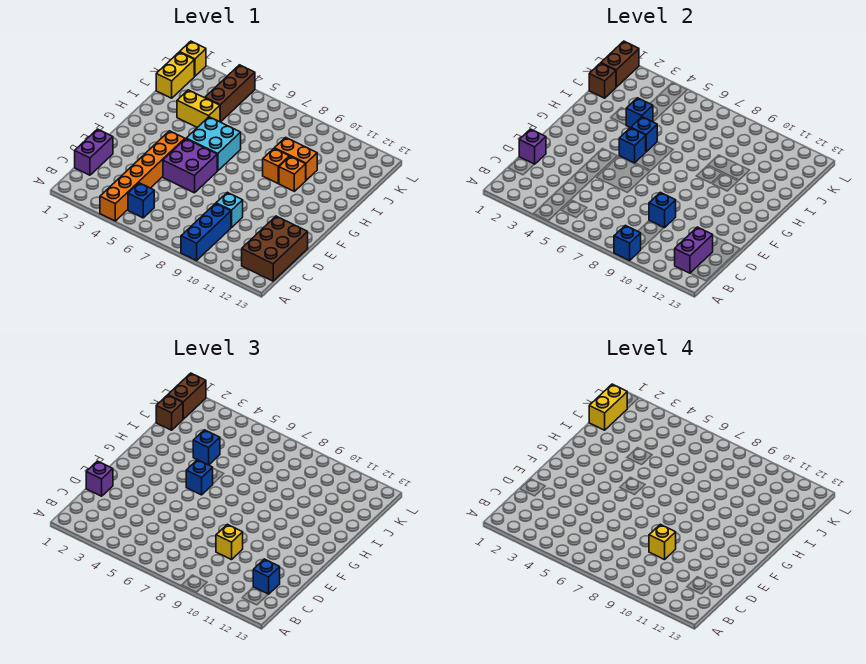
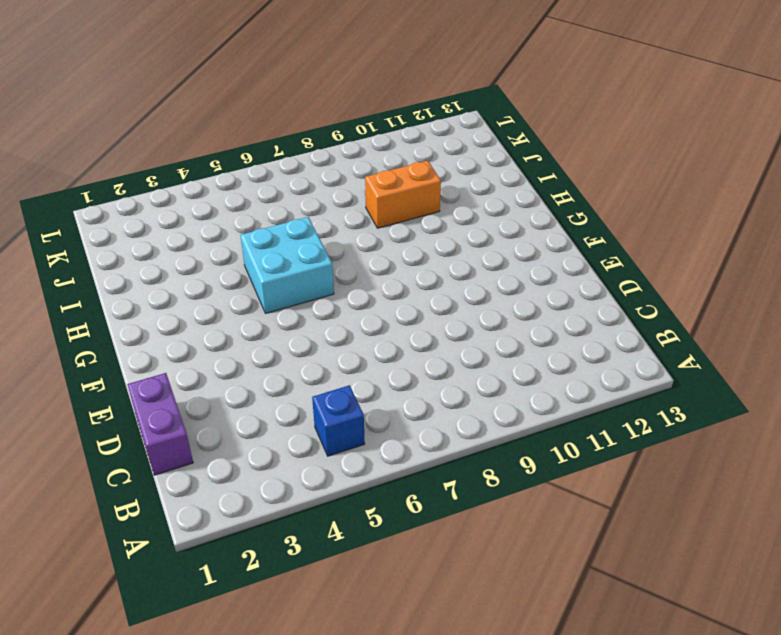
none -> orange 1x6 brick [100,131,185,221]
none -> blue 1x3 brick [181,203,231,261]
none -> brown 2x3 brick [242,216,308,281]
none -> cyan 1x1 brick [216,192,243,228]

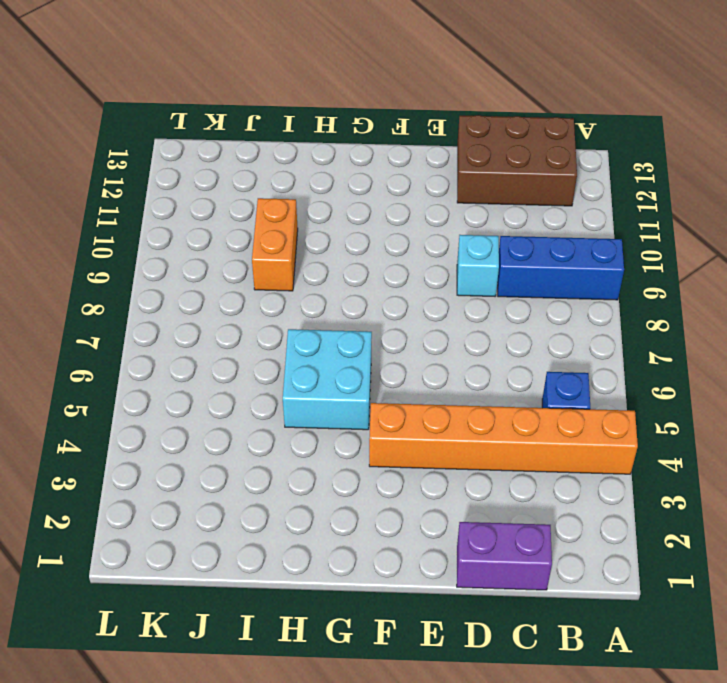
none -> purple 2x2 brick [163,139,217,193]
none -> orange 1x1 brick [263,149,289,183]
none -> orange 1x1 brick [279,156,306,191]
none -> yellow 1x2 brick [177,90,220,127]

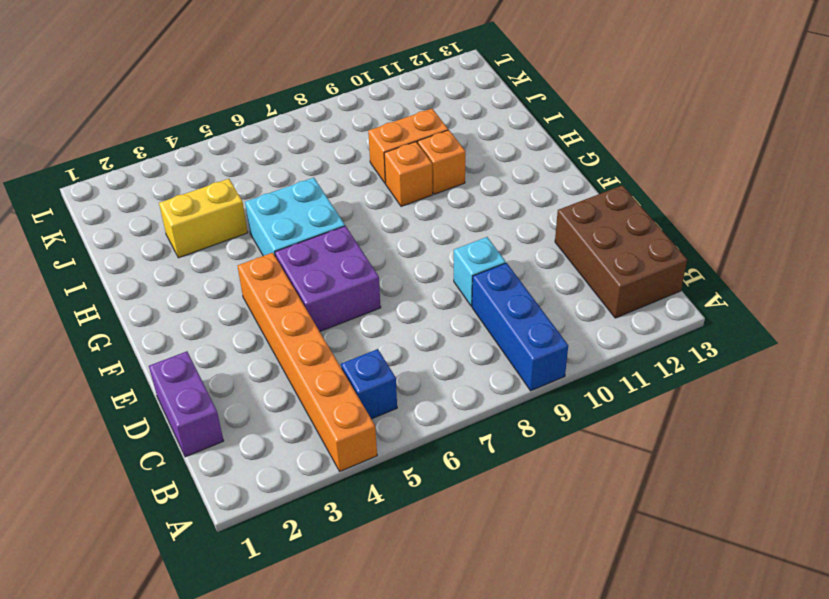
none -> yellow 1x2 brick [156,52,194,98]
none -> brown 1x3 brick [205,65,255,122]
none -> yellow 1x1 brick [180,41,206,76]
none -> blue 1x1 brick [614,225,641,261]

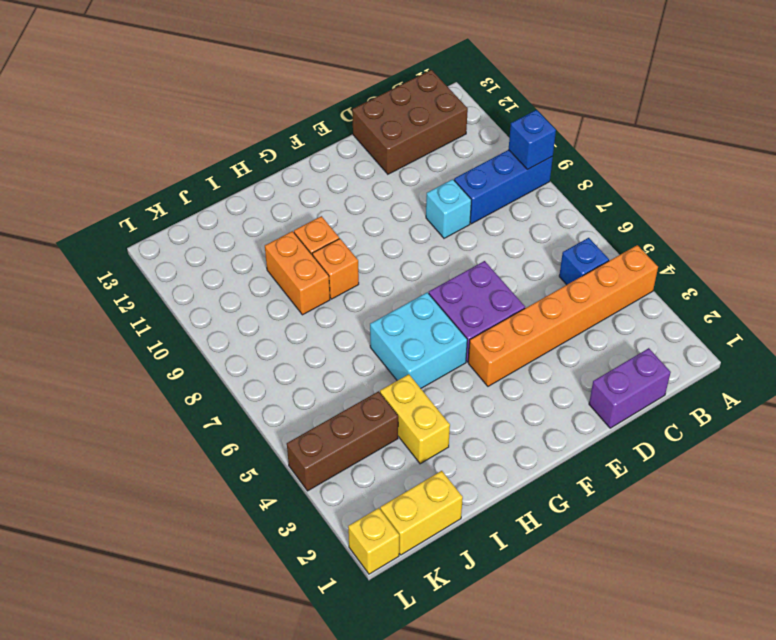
none -> purple 1x2 brick [675,227,713,273]
none -> purple 1x1 brick [519,129,546,164]
none -> blue 1x1 brick [649,192,676,228]
none -> blue 1x1 brick [619,128,646,163]

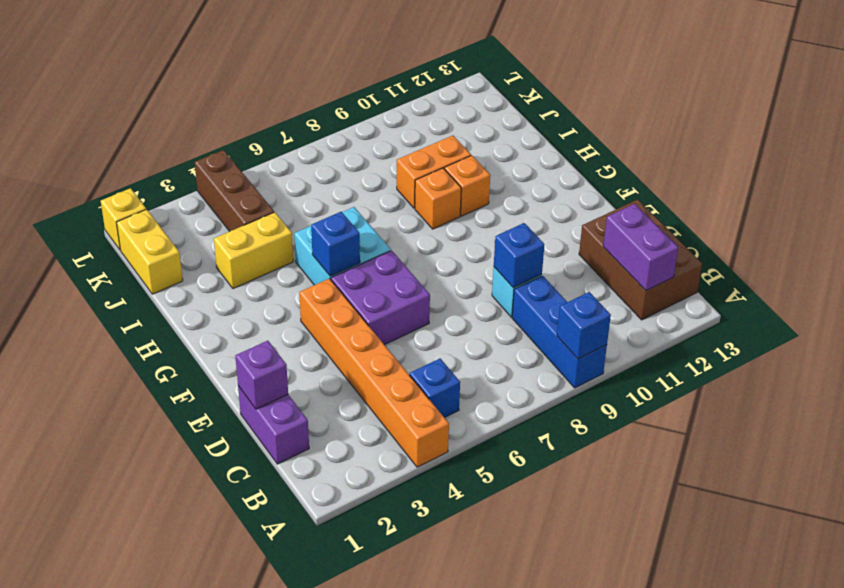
none -> blue 1x1 brick [631,117,657,152]
none -> blue 1x1 brick [626,98,653,128]
none -> brown 1x1 brick [589,63,616,98]
none -> brown 1x2 brick [601,41,639,87]

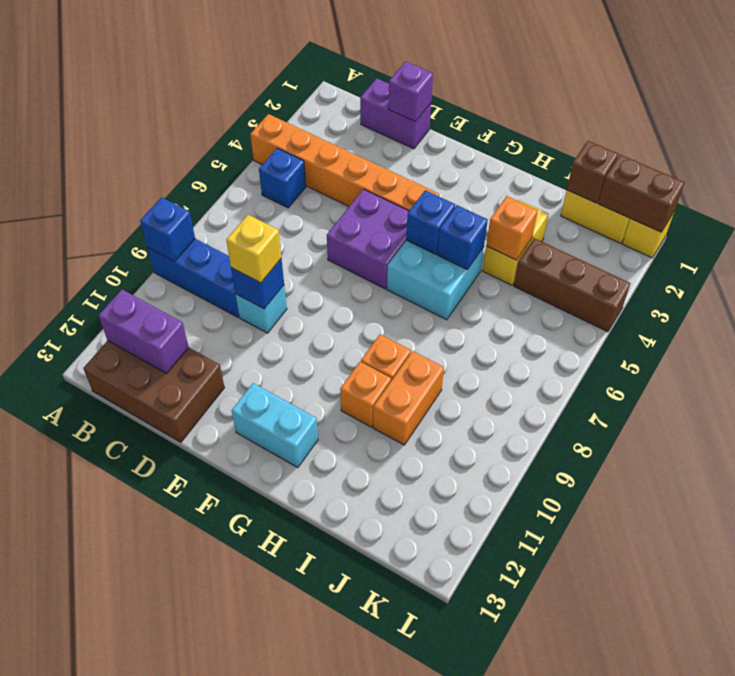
cyan 1x2 brick [232,383,318,468] -> none
orange 1x1 brick [486,196,538,260] -> blue 1x1 brick [626,98,653,128]
none -> blue 1x1 brick [253,559,280,594]
none -> purple 1x1 brick [86,461,113,496]
none -> blue 1x1 brick [186,460,213,495]
none -> blue 1x1 brick [193,430,220,465]

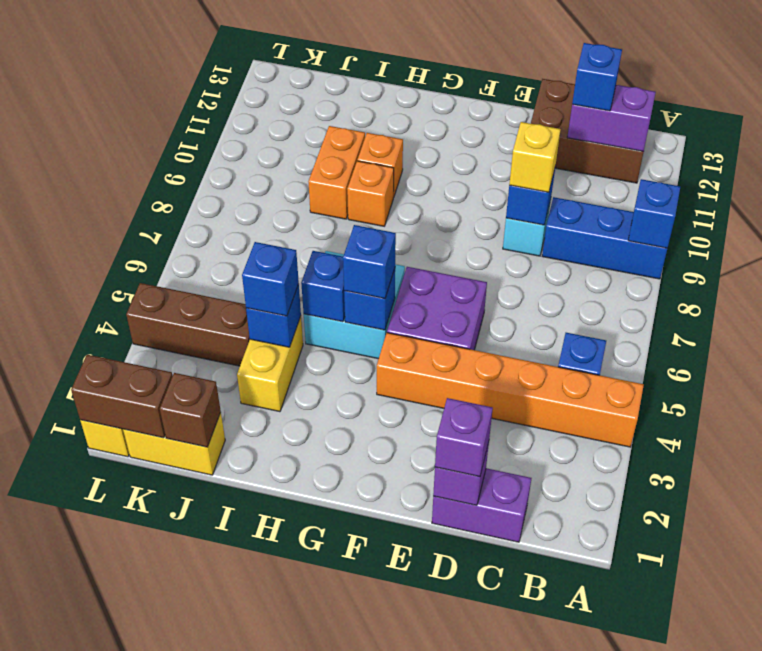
none -> brown 1x1 brick [156,395,183,430]
none -> brown 1x2 brick [168,373,206,419]
none -> yellow 1x1 brick [649,524,676,560]
none -> yellow 1x2 brick [589,384,627,430]

